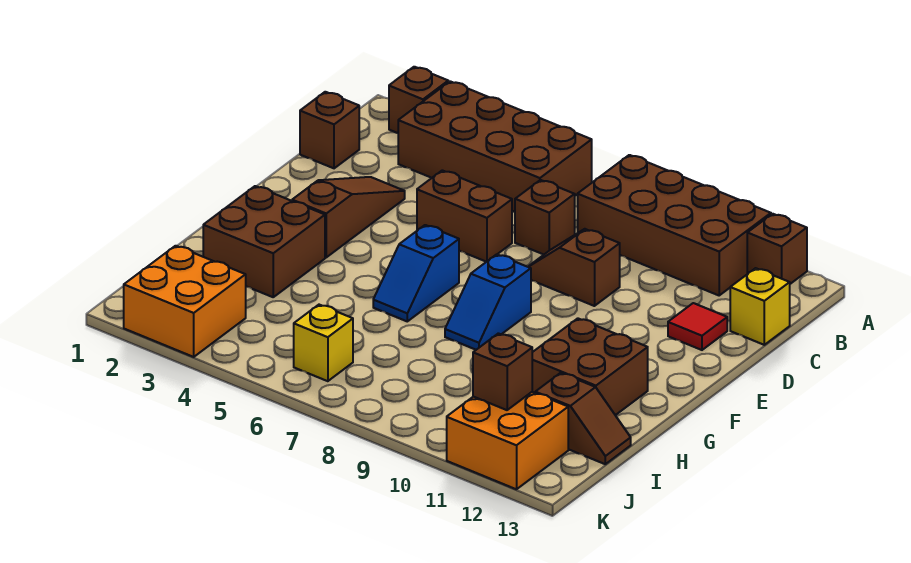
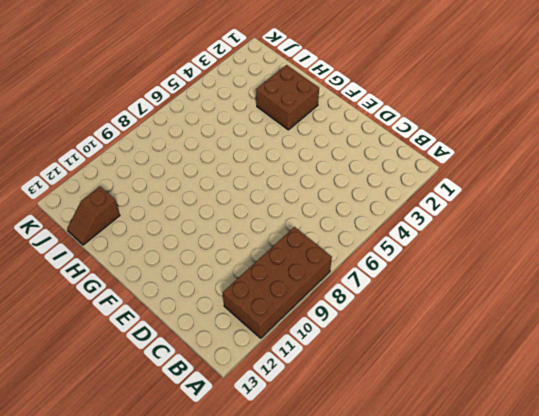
none -> brown 1x1 brick [389,67,448,133]
none -> brown 2x4 brick [398,81,592,212]
none -> brown 1x1 brick [747,214,807,284]

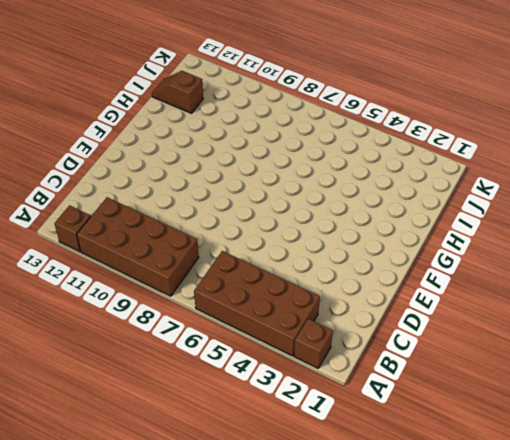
none -> brown 1x1 brick [300,92,359,168]
none -> brown 1x1 brick [515,180,575,254]
none -> yellow 1x1 brick [730,268,790,345]

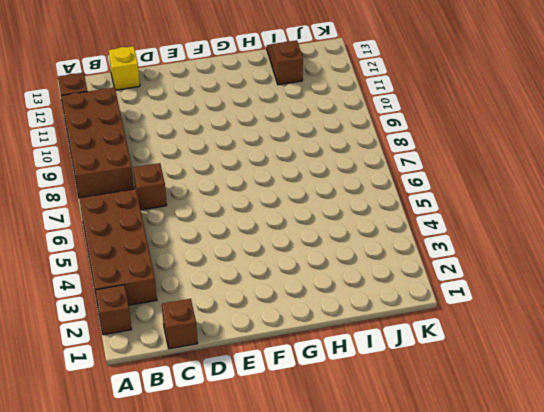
none -> brown 1x3 slope [292,177,405,257]
none -> brown 1x2 brick [417,170,512,262]
none -> brown 1x2 slope [528,229,620,306]

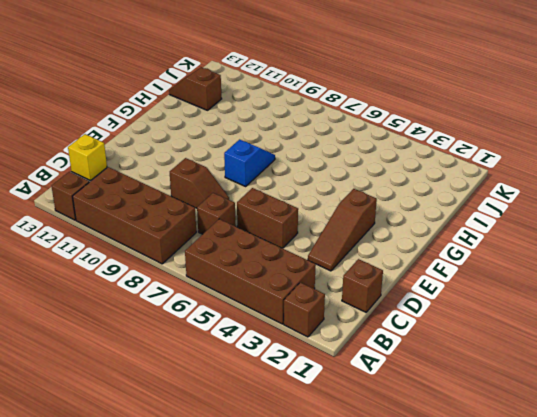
none -> red 1x1 tile [668,303,727,350]
none -> blue 1x2 slope [373,225,459,321]
none -> brown 2x2 brick [203,186,325,297]

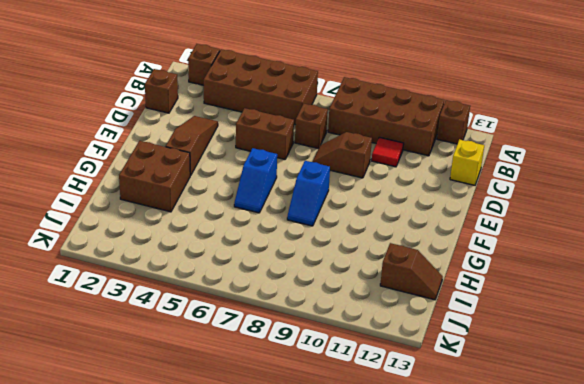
red 1x1 tile [372,137,404,167] -> red 1x1 tile moved to [668,303,727,350]
none -> brown 2x2 brick [532,318,648,415]
none -> orange 2x2 brick [124,246,246,357]
none -> yellow 1x1 brick [294,305,353,381]

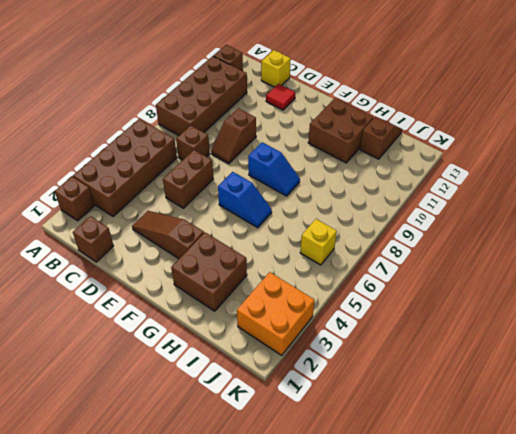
none -> orange 2x2 brick [447,392,568,489]
none -> brown 1x1 brick [473,333,532,410]

